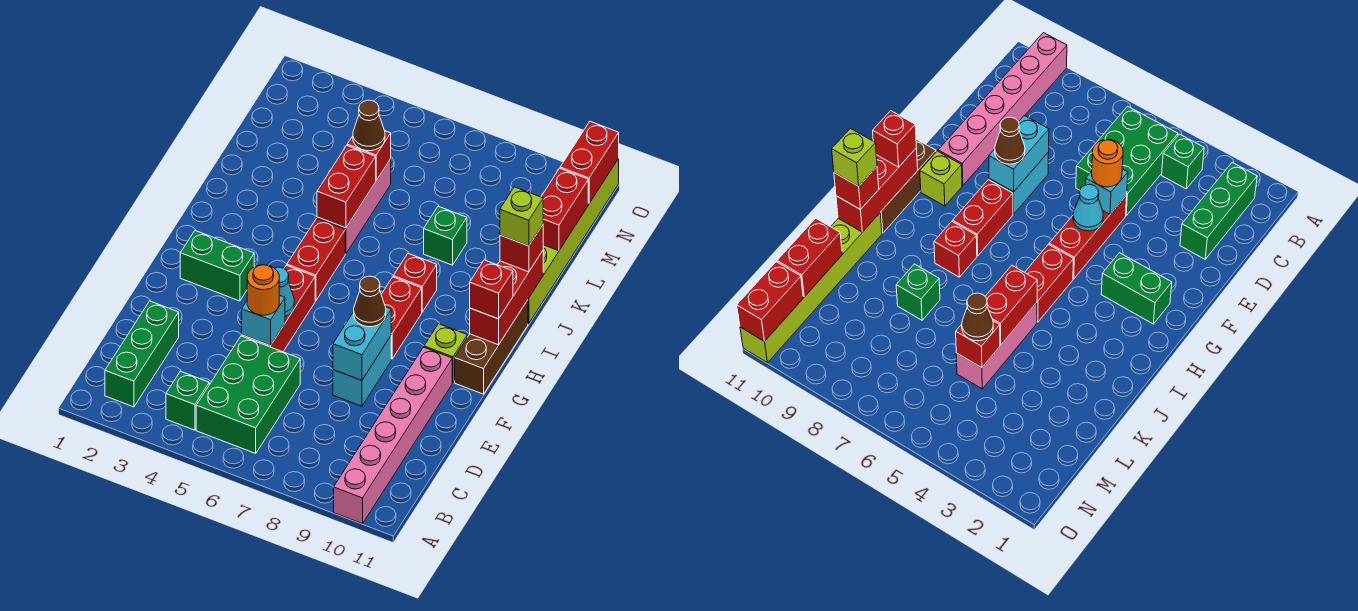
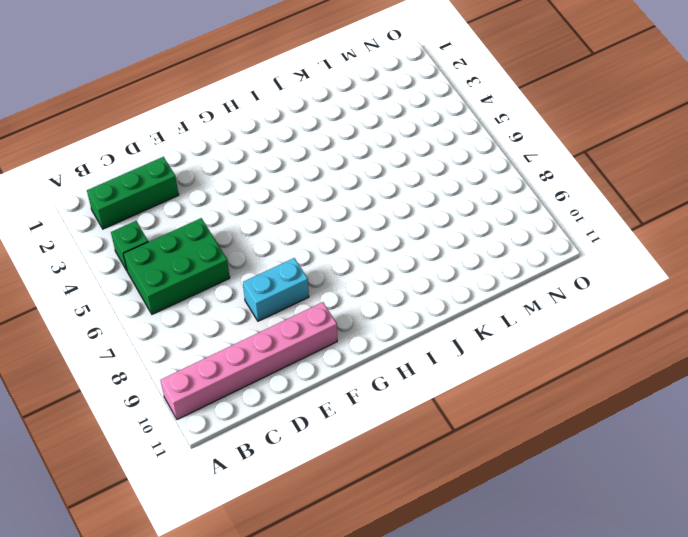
none -> red 1x3 brick [242,265,315,352]
none -> green 1x2 brick [180,231,254,301]
none -> red 1x2 brick [381,277,422,359]

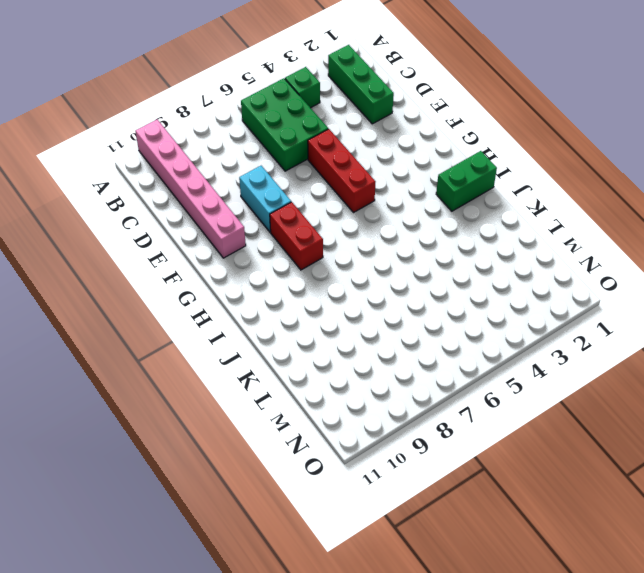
green 1x2 brick [436,151,497,211] -> green 1x2 brick moved to [180,231,254,301]
none -> lime 1x1 brick [424,324,467,382]
none -> brown 1x3 brick [455,300,528,394]
none -> red 1x2 brick [287,218,345,301]

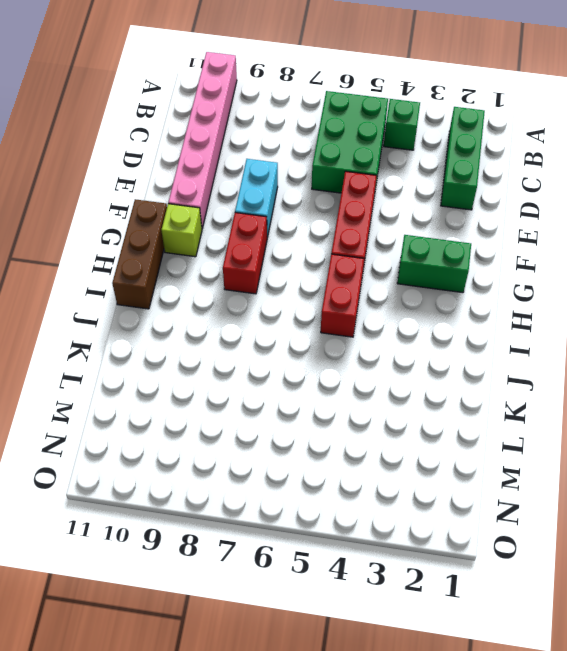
none -> red 1x1 brick [393,254,437,312]
none -> pink 1x3 brick [317,159,391,254]
none -> lime 1x6 brick [528,159,619,324]

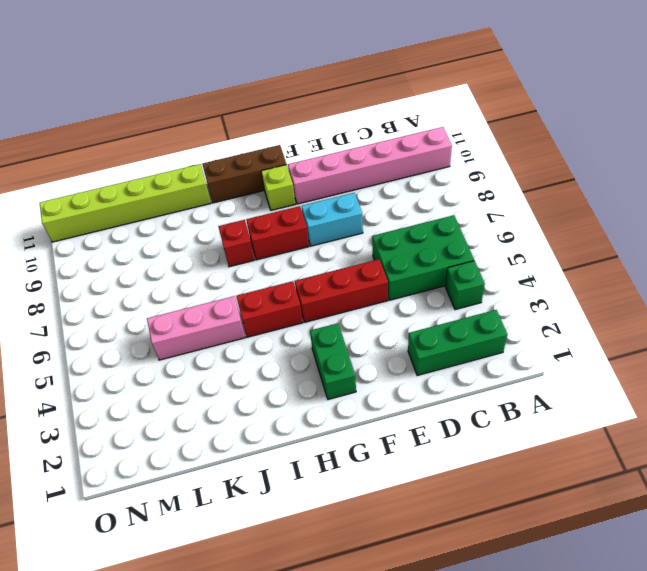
none -> green 1x1 brick [424,206,467,265]
none -> cyan 1x1 brick [242,295,285,345]
none -> cyan 1x2 brick [333,307,391,380]

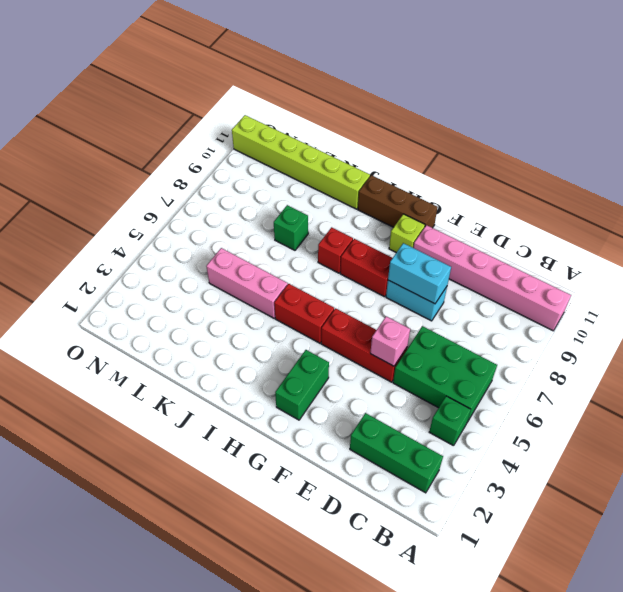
pink 1x1 brick [370,316,410,366] -> cyan 1x1 brick [242,295,285,345]
none -> cyan 1x1 cone [275,267,294,316]
none -> red 1x3 brick [470,251,543,345]
none -> red 1x2 brick [317,145,376,228]

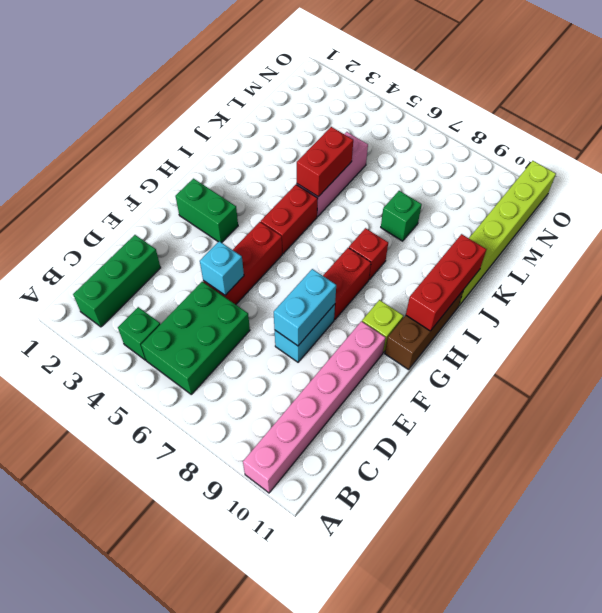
none -> cyan 1x1 cone [275,267,294,316]
none -> red 1x1 brick [347,131,391,181]
none -> red 1x2 brick [541,168,588,251]

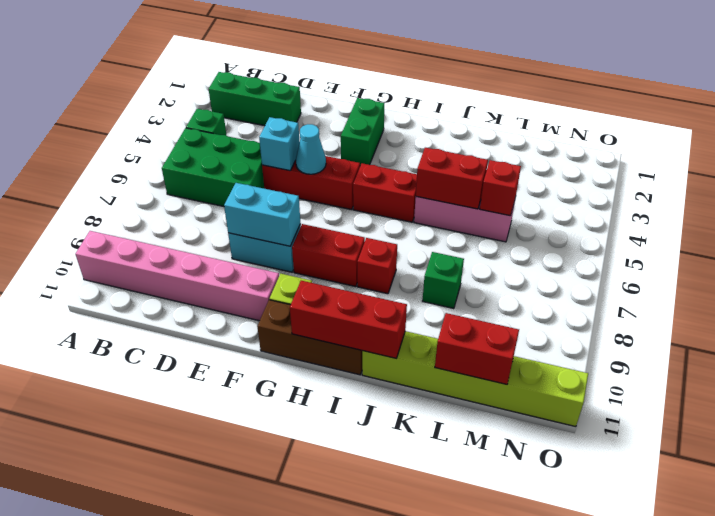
none -> red 1x2 brick [560,122,619,204]
none -> orange 1x1 round brick [247,265,279,315]
none -> brown 1x1 cone [354,276,386,327]

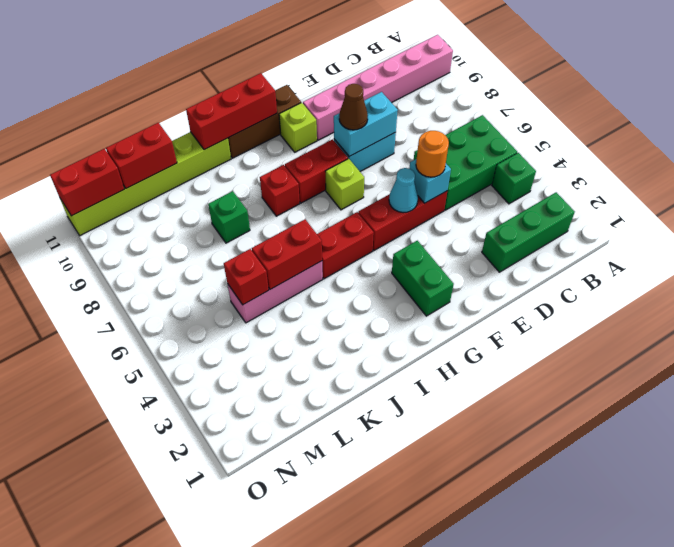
lime 1x1 brick [325,159,364,210] -> lime 1x1 brick moved to [500,187,543,246]
none -> red 1x1 brick [470,260,513,319]
none -> red 1x1 brick [500,225,543,272]
none -> brown 1x1 cone [353,100,385,151]

